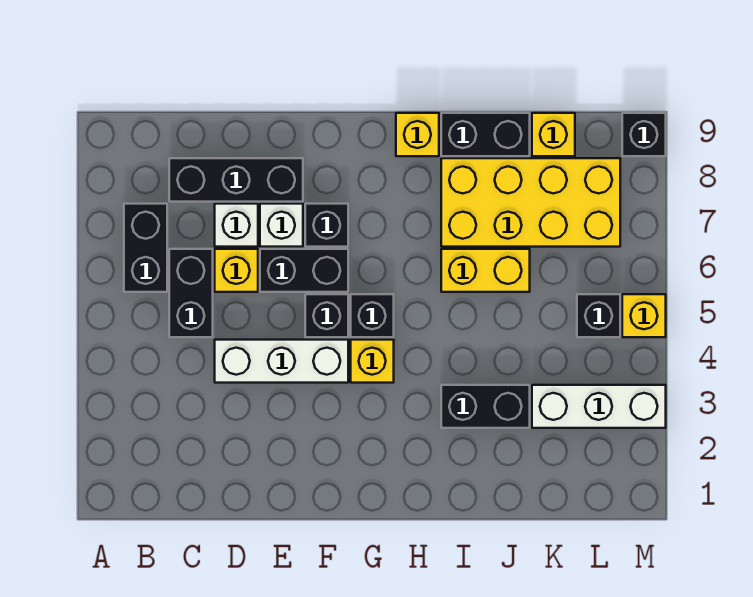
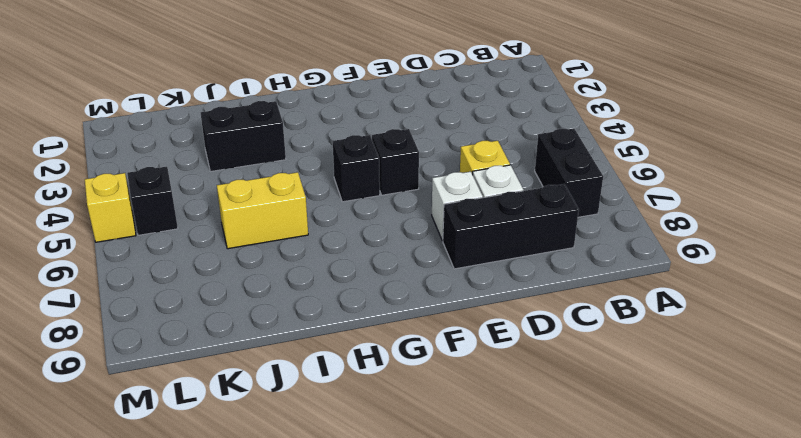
none -> black 1x2 brick [169,249,213,337]
none -> white 1x3 brick [215,340,348,383]
none -> black 1x2 brick [260,249,348,292]

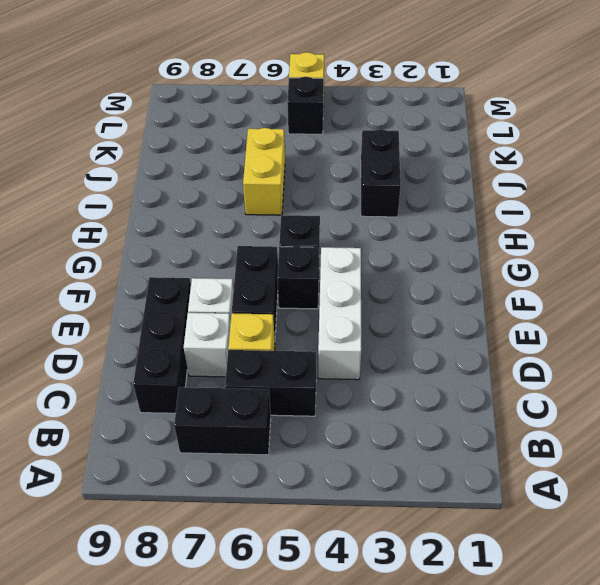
none -> black 1x1 brick [305,204,348,247]
none -> yellow 1x1 brick [351,340,394,383]
none -> yellow 1x1 brick [396,113,439,156]

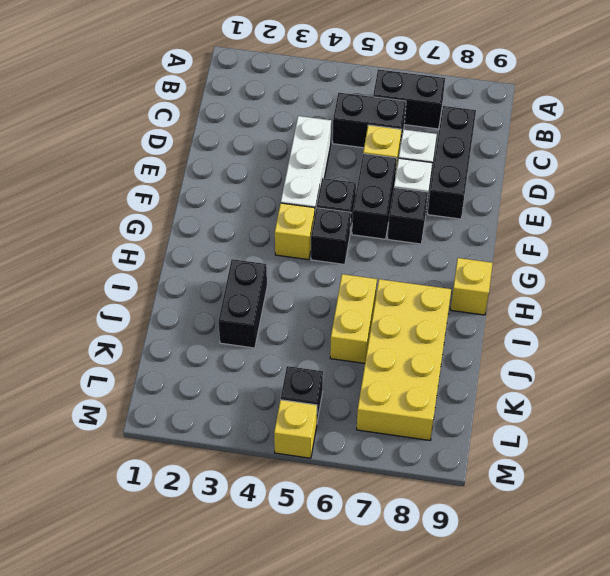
none -> black 1x2 brick [441,113,530,156]
none -> white 1x3 brick [532,385,666,428]
none -> yellow 1x1 brick [532,113,575,156]

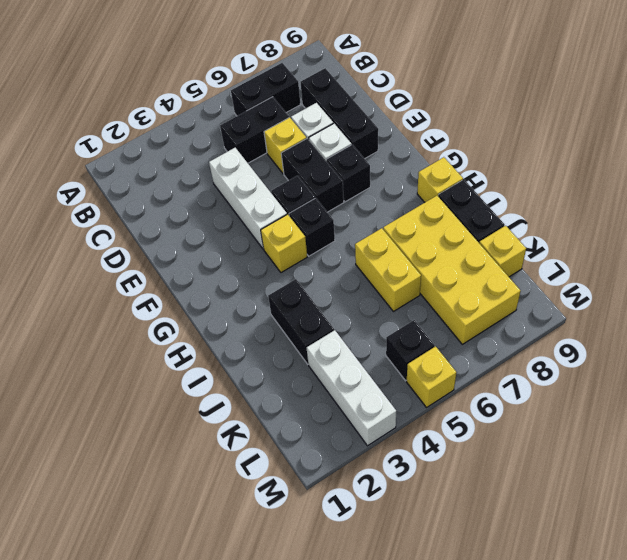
none -> black 1x1 brick [622,113,666,156]

